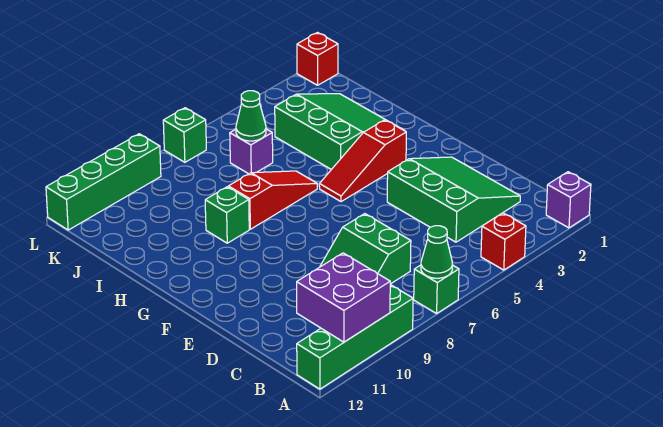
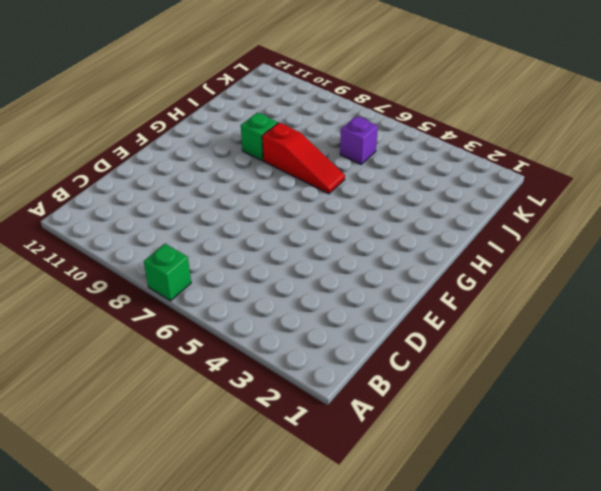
none -> purple 1x1 brick [546,172,591,228]
none -> red 1x1 brick [481,213,526,270]
none -> green 1x4 brick [297,285,413,389]

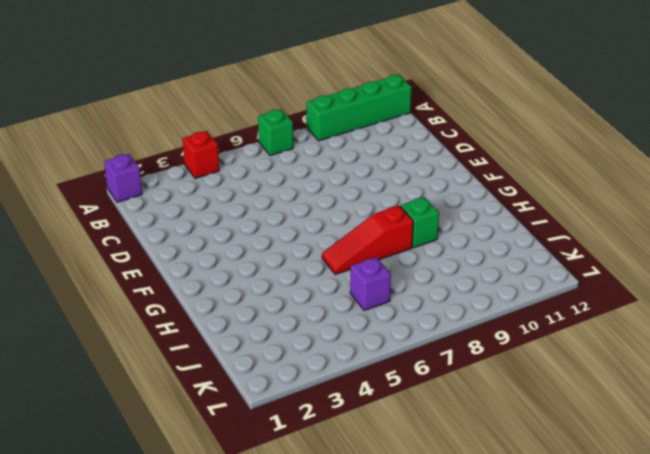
none -> green 3x3 slope [387,157,520,242]
none -> green 2x2 slope [320,214,411,284]
none -> red 1x3 slope [319,120,406,202]

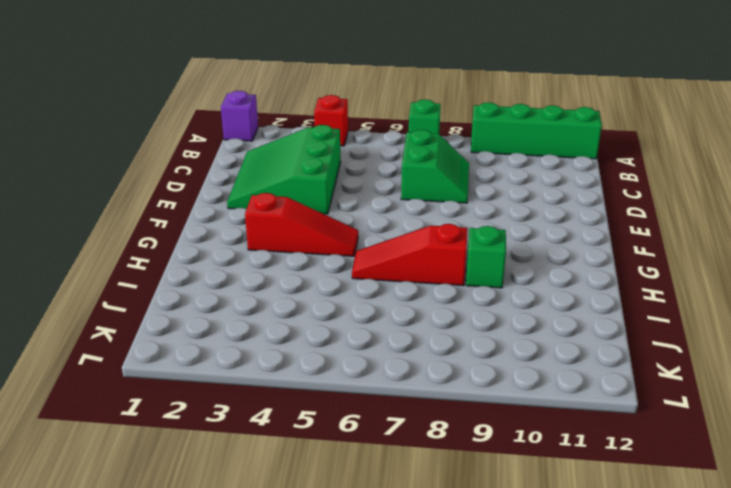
none -> green 3x3 slope [275,94,403,170]
none -> purple 1x1 brick [230,129,273,174]
none -> red 1x1 brick [297,33,338,85]

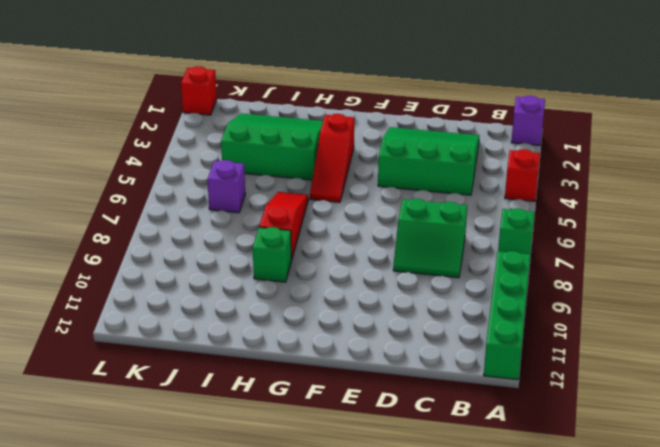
none -> green 1x1 brick [163,108,206,162]
none -> green 1x4 brick [46,134,161,230]
none -> green 1x1 cone [421,226,452,278]

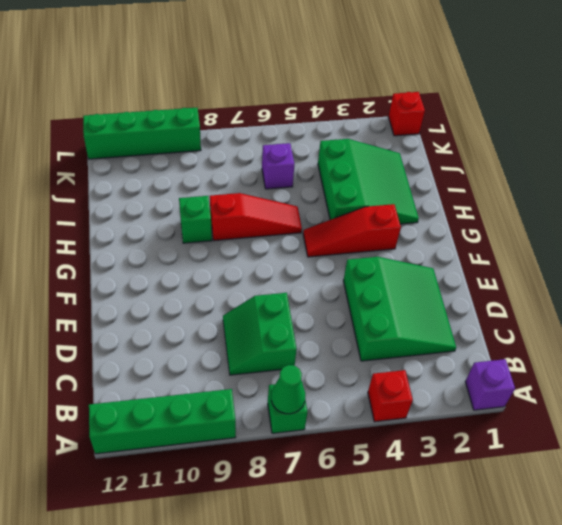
none -> green 1x1 brick [163,108,206,162]
none -> purple 2x2 brick [297,253,390,342]
none -> green 1x1 cone [236,91,266,141]

